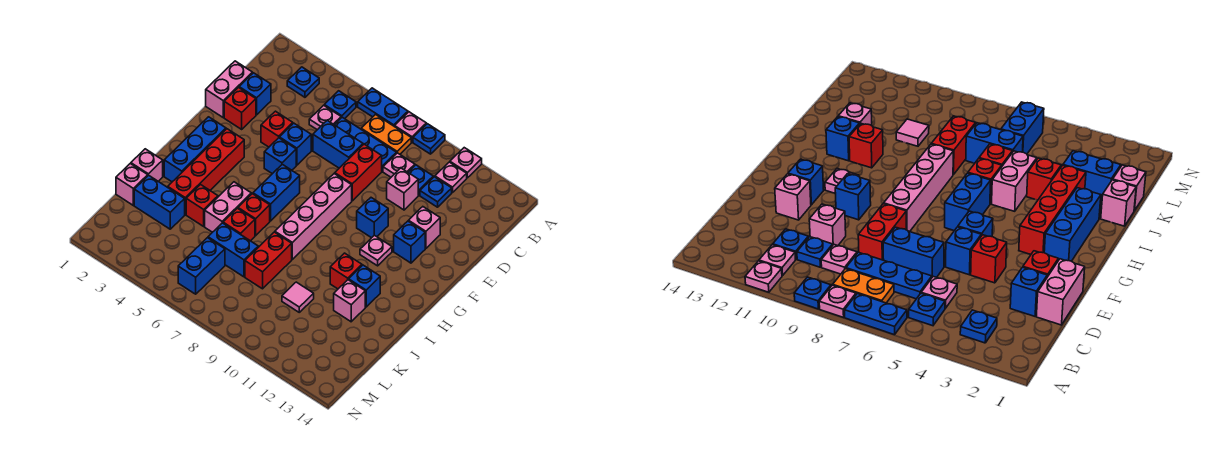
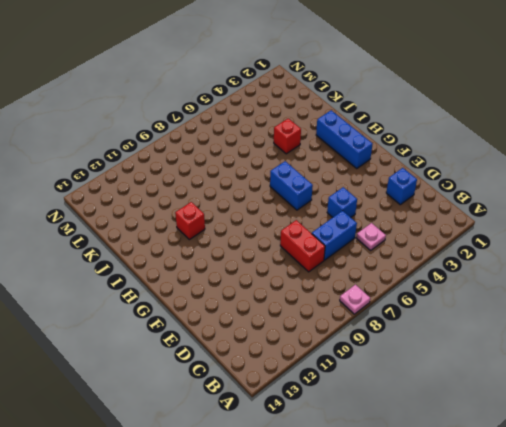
none -> blue 1x2 plate [358,88,408,127]
none -> blue 1x1 plate [413,124,445,154]
none -> pink 1x1 plate [450,148,482,178]
none -> blue 1x1 plate [287,67,319,97]

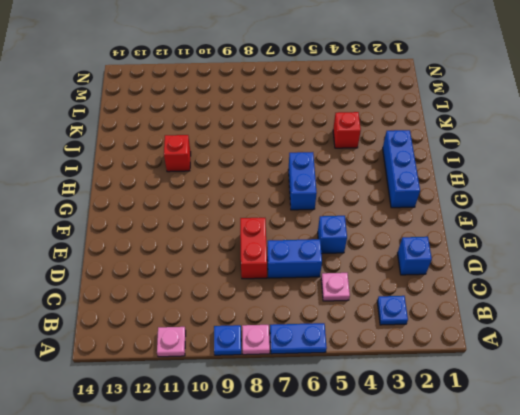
none -> blue 1x1 plate [324,91,356,119]
none -> orange 1x2 plate [361,115,411,154]
none -> pink 1x1 plate [435,162,467,193]
none -> blue 1x3 plate [335,117,396,171]

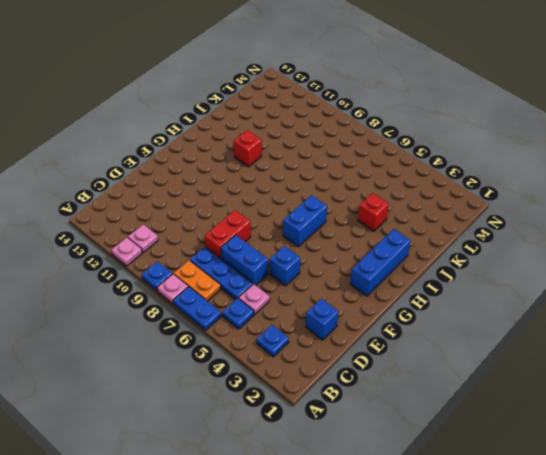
none -> pink 1x1 plate [383,153,415,177]
none -> blue 1x1 plate [408,165,433,195]
none -> blue 1x1 plate [420,177,452,207]
none -> pink 1x2 brick [206,61,252,117]

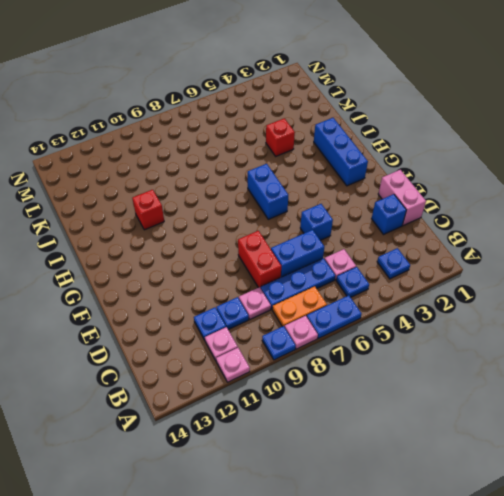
none -> pink 1x1 brick [387,168,418,210]
none -> red 1x1 brick [224,88,256,129]
none -> red 1x1 brick [261,111,293,147]
none -> pink 1x1 brick [408,207,440,248]

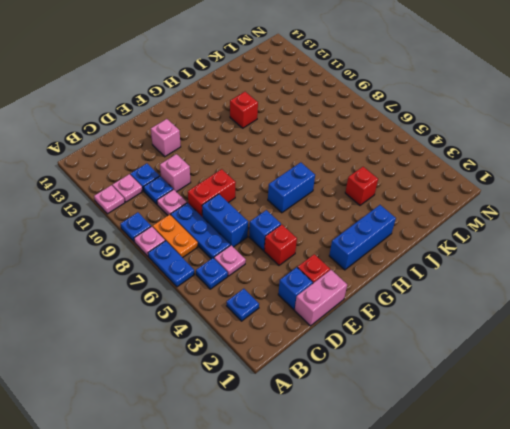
none -> blue 1x1 brick [264,138,296,174]
none -> pink 1x4 brick [275,174,352,259]
none -> blue 1x1 brick [357,198,388,238]
none -> blue 1x1 brick [394,221,425,263]

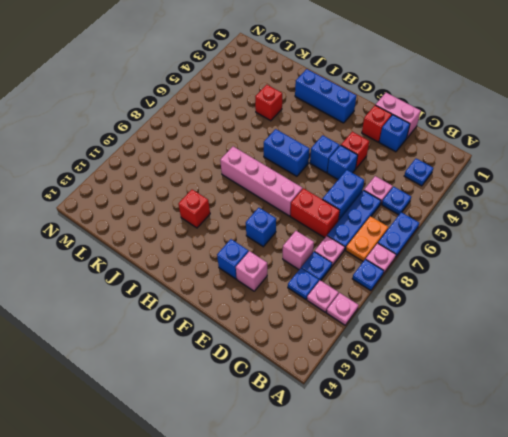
none -> red 1x4 brick [168,129,244,214]
none -> pink 1x1 plate [360,235,392,266]
none -> pink 1x2 brick [205,182,251,232]
none -> red 1x1 brick [238,194,270,236]

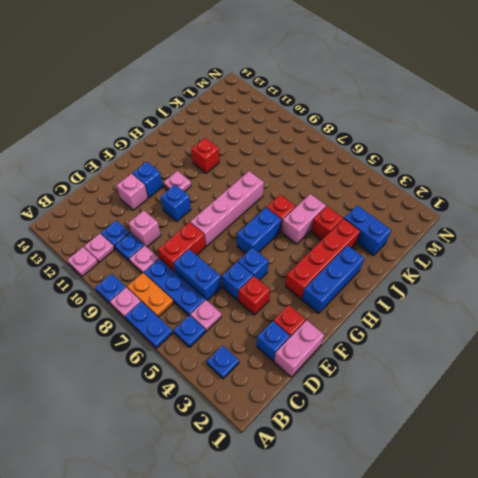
none -> blue 1x1 brick [349,265,380,307]
none -> pink 1x1 brick [131,149,163,181]
none -> red 1x1 brick [223,208,255,241]
none -> red 1x2 brick [245,232,292,289]

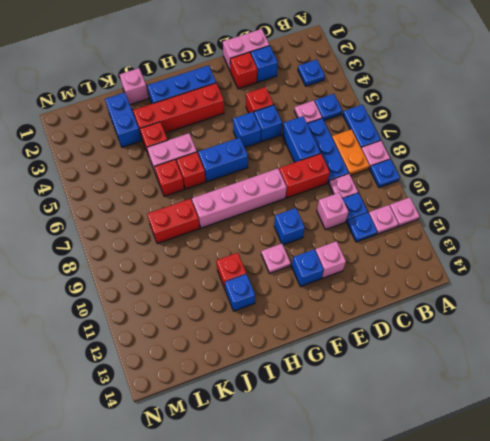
none -> pink 1x1 brick [334,280,365,322]
none -> pink 1x1 brick [116,164,148,205]
none -> blue 1x2 brick [208,223,258,277]
none -> pink 1x1 tile [282,282,314,312]

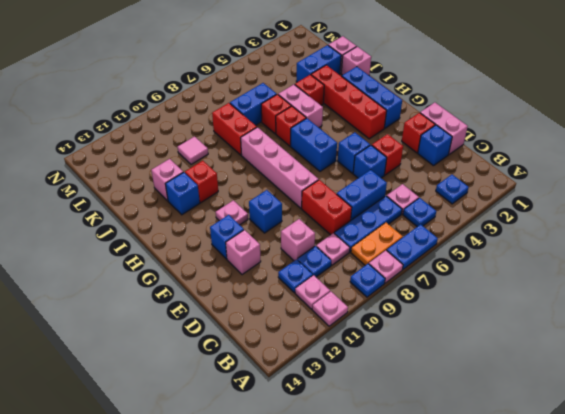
none -> blue 1x2 brick [178,238,225,294]

